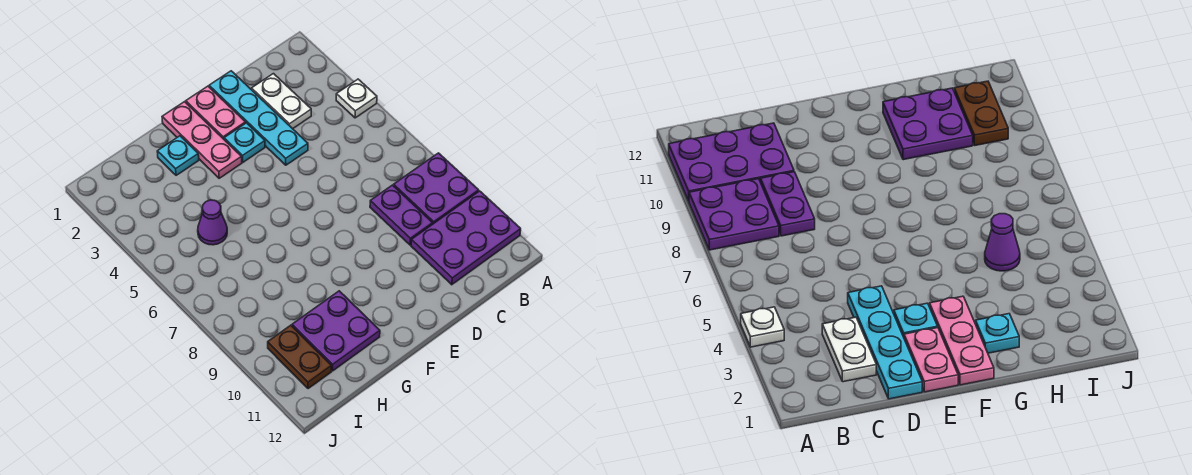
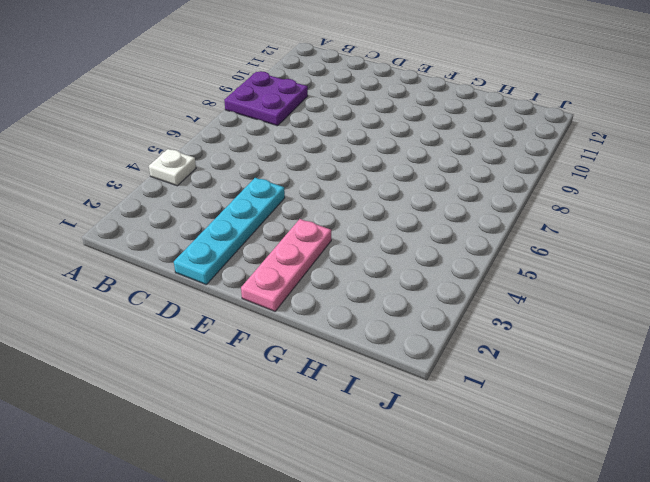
none -> purple 2x3 plate [411,191,521,285]
none -> white 1x2 plate [252,74,311,129]
none -> purple 1x2 plate [370,185,433,245]

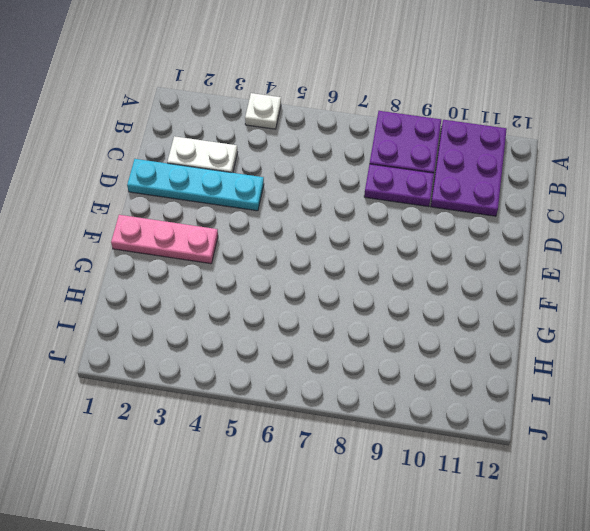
none -> pink 1x2 plate [186,86,246,139]
none -> cyan 1x1 plate [224,123,265,162]
none -> cyan 1x1 plate [157,136,199,175]

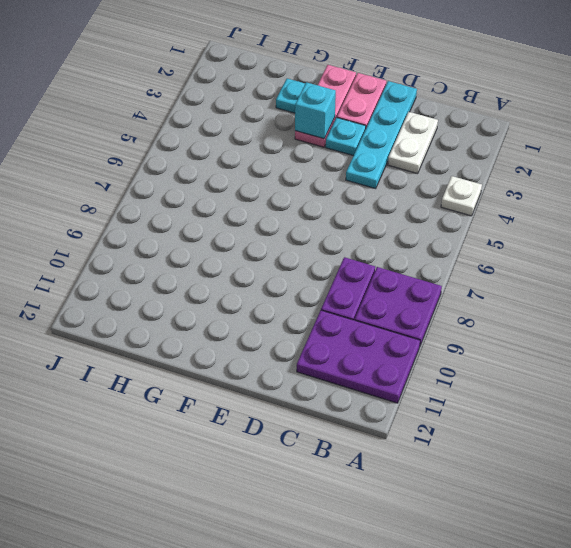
cyan 1x1 brick [295,82,336,139] -> none
none -> purple 2x2 plate [292,291,380,371]
none -> purple 1x1 cone [198,200,227,245]
none -> brown 1x2 plate [268,325,331,389]

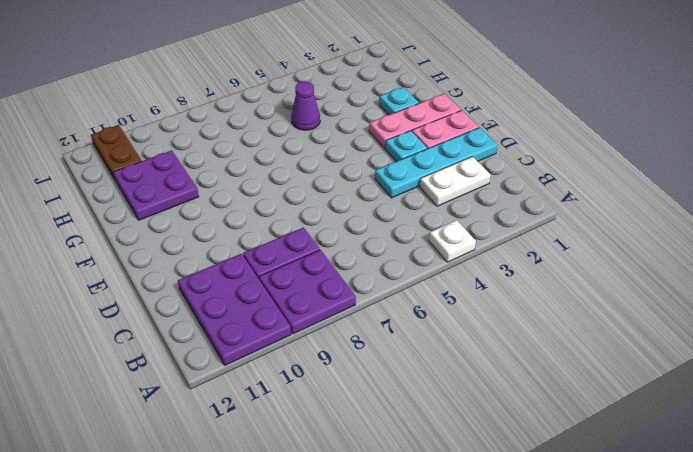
brown 1x2 plate [91,125,141,180] -> brown 1x2 plate turned to [268,325,331,389]

